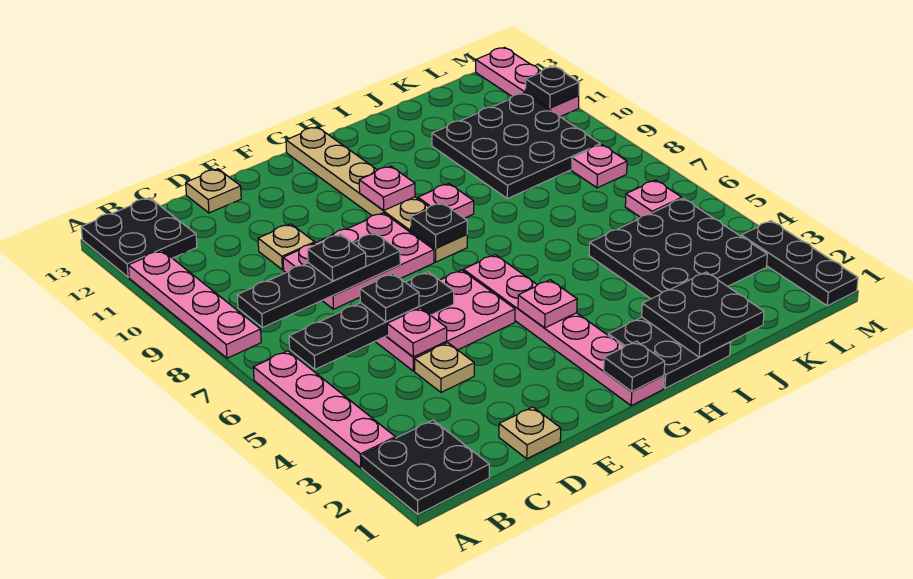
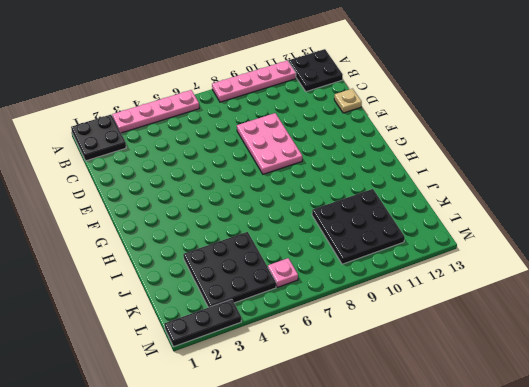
none -> tan 1x1 plate [499,407,561,459]
none -> tan 1x1 plate [415,343,474,392]
none -> pink 2x3 plate [375,270,515,371]
none -> tan 1x1 plate [258,224,315,270]

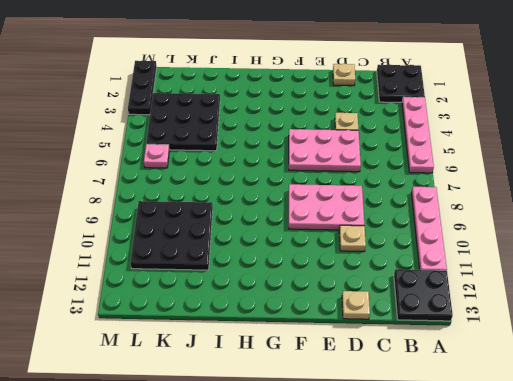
none -> pink 1x6 plate [463,255,664,406]
none -> tan 1x6 plate [286,127,467,262]
none -> black 2x2 plate [608,317,731,388]
none -> pink 1x1 plate [418,184,474,218]

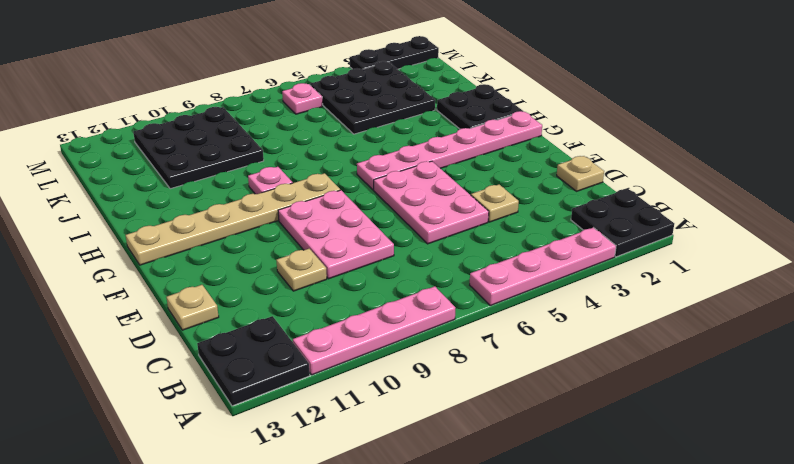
none -> pink 1x1 plate [572,144,627,188]
none -> pink 1x3 plate [476,48,579,117]
none -> black 1x4 plate [289,272,454,369]
none -> black 1x4 plate [237,233,400,328]

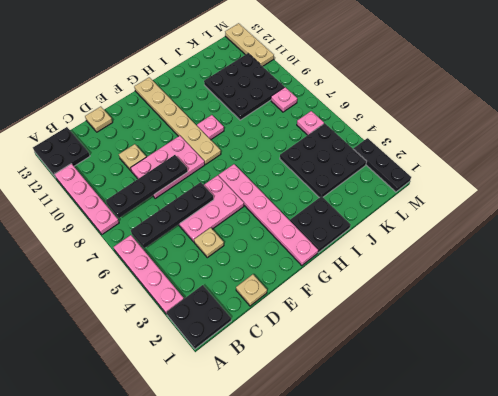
tan 1x3 plate [225,23,274,66] -> pink 1x3 plate [476,48,579,117]
none -> pink 1x1 plate [387,308,447,357]
none -> black 1x1 plate [604,341,665,391]
none -> pink 1x1 plate [518,280,577,328]
none -> black 1x1 plate [411,203,467,248]

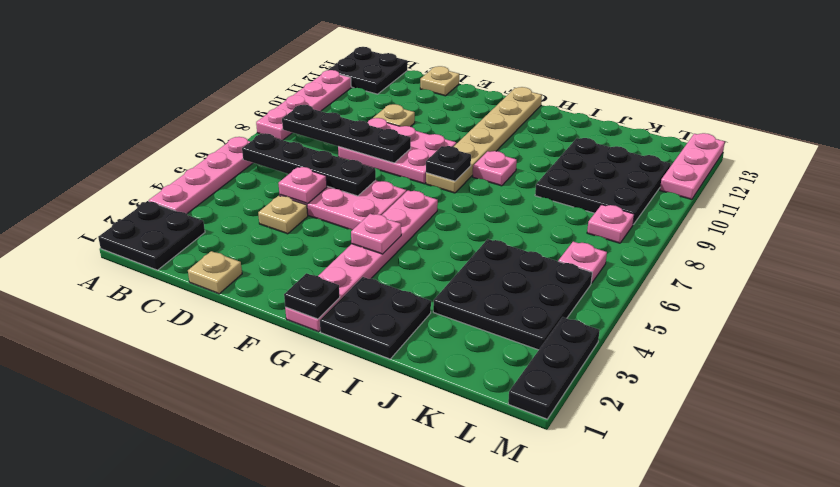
none -> pink 1x1 plate [359,166,415,211]
none -> black 2x2 plate [642,272,764,357]
none -> black 1x1 plate [526,67,579,108]
none -> black 1x1 plate [360,273,419,322]

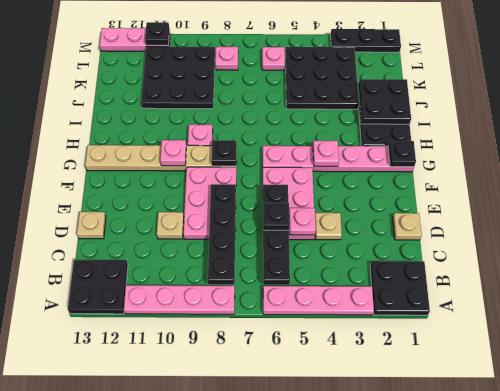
none -> black 1x1 plate [308,234,366,281]

